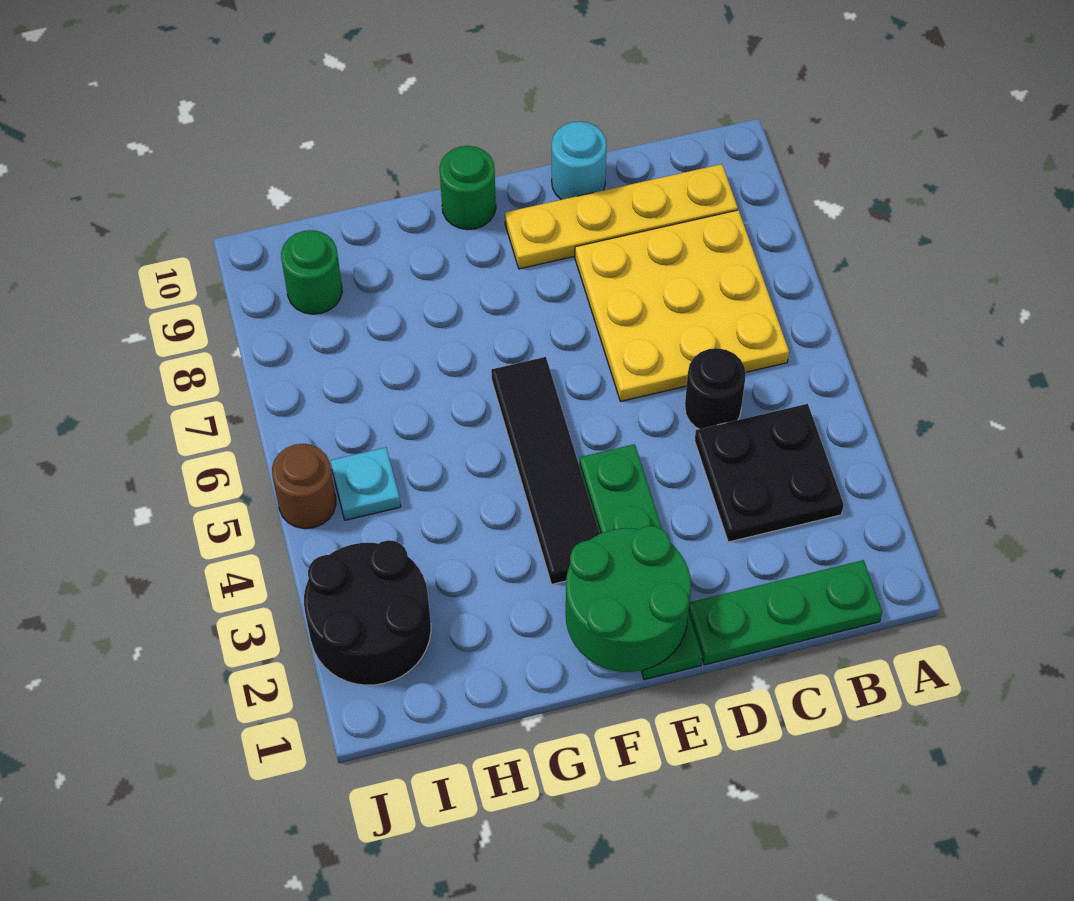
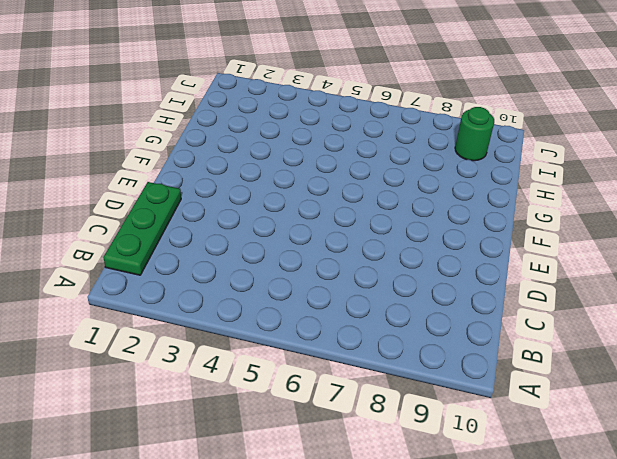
none -> black 2x2 plate [695,404,844,542]
none -> yellow 3x3 plate [575,210,789,401]
none -> yellow 1x4 plate [505,164,738,269]

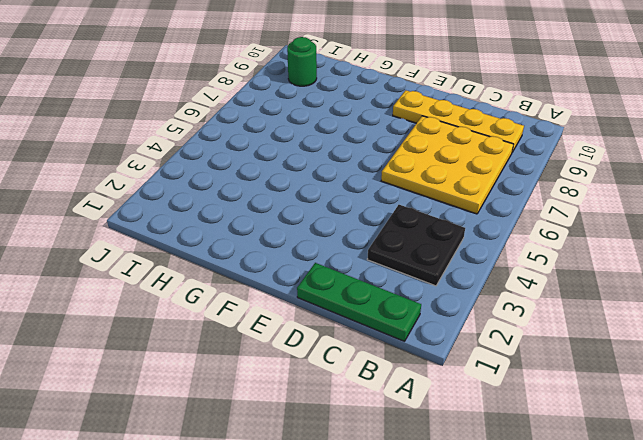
none -> black 1x1 round brick [685,348,746,429]
none -> cyan 1x1 round brick [552,121,607,200]
none -> green 1x4 plate [579,444,702,680]

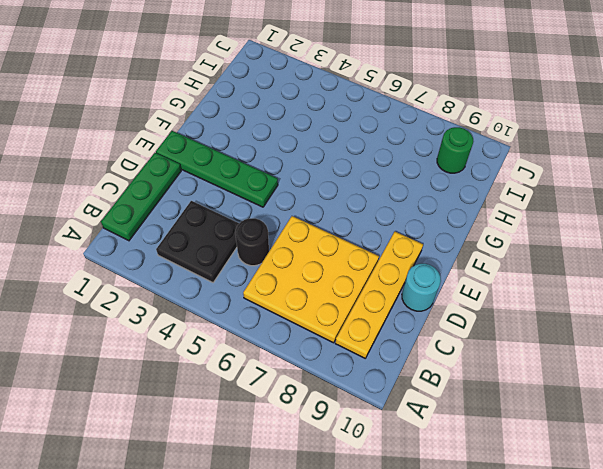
none -> black 1x4 tile [491,357,600,584]
none -> green 1x1 round brick [439,146,496,230]
none -> black 2x2 round brick [304,540,431,685]

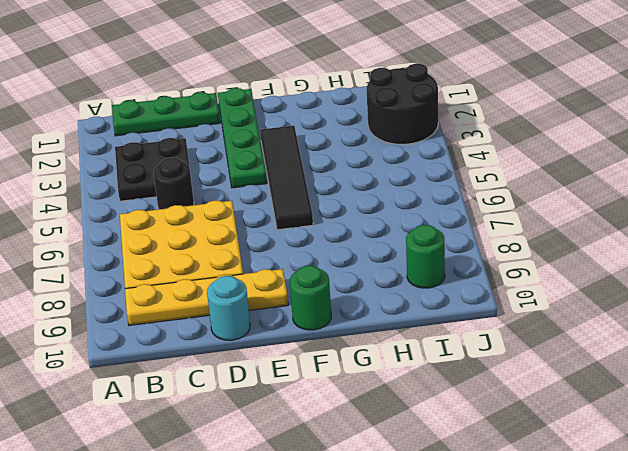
none -> cyan 1x1 plate [330,447,401,520]
none -> brown 1x1 round brick [272,444,336,529]
none -> green 2x2 round brick [566,526,691,672]

